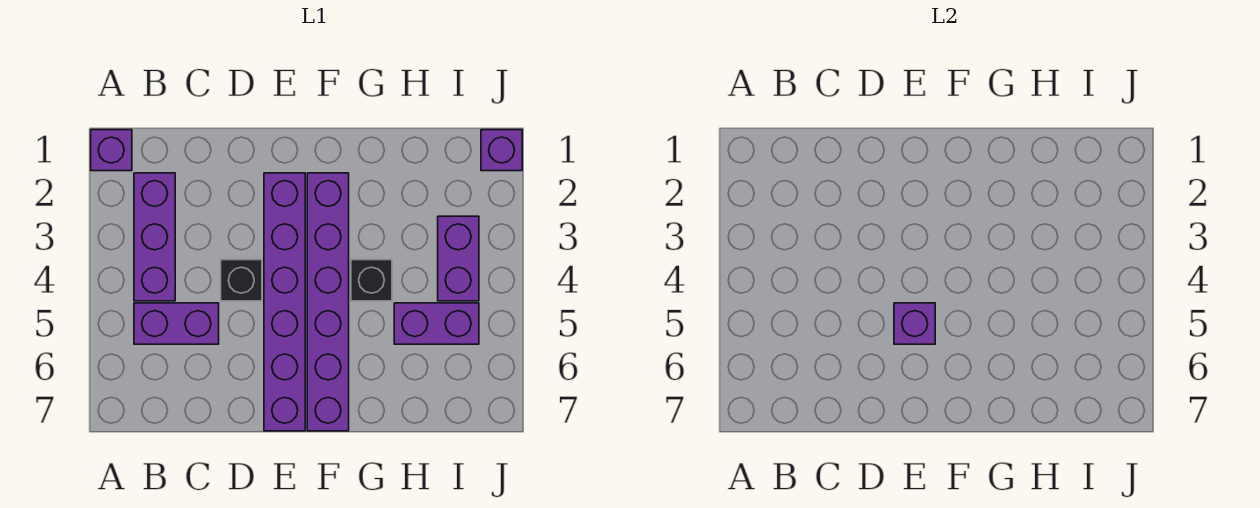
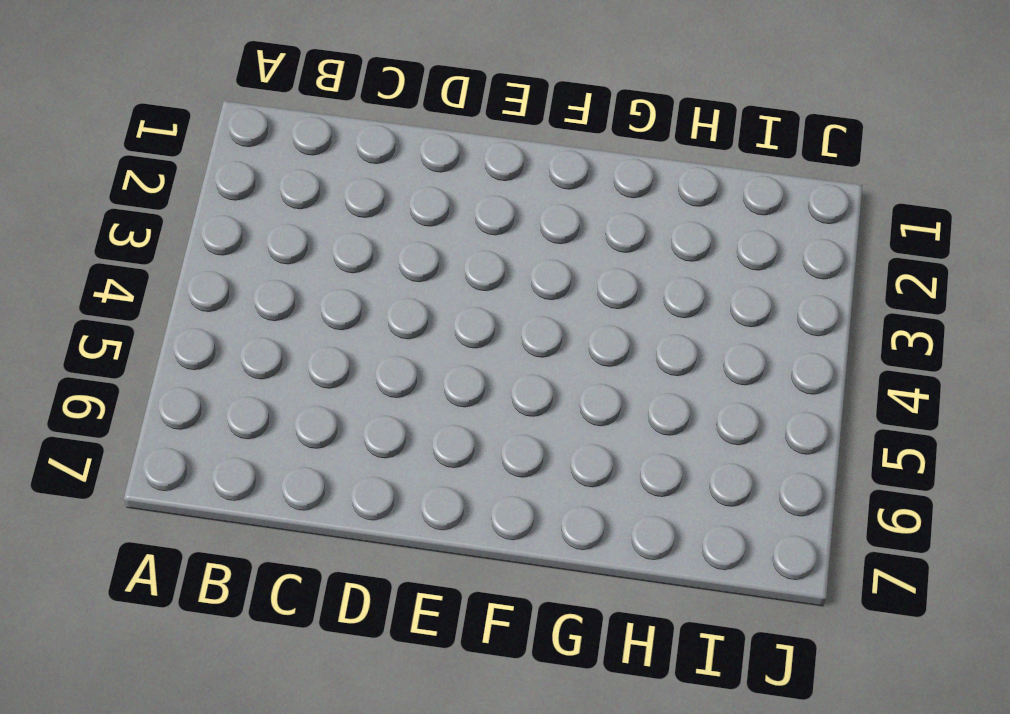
none -> purple 1x1 brick [91,130,132,171]
none -> purple 1x3 brick [134,173,175,301]

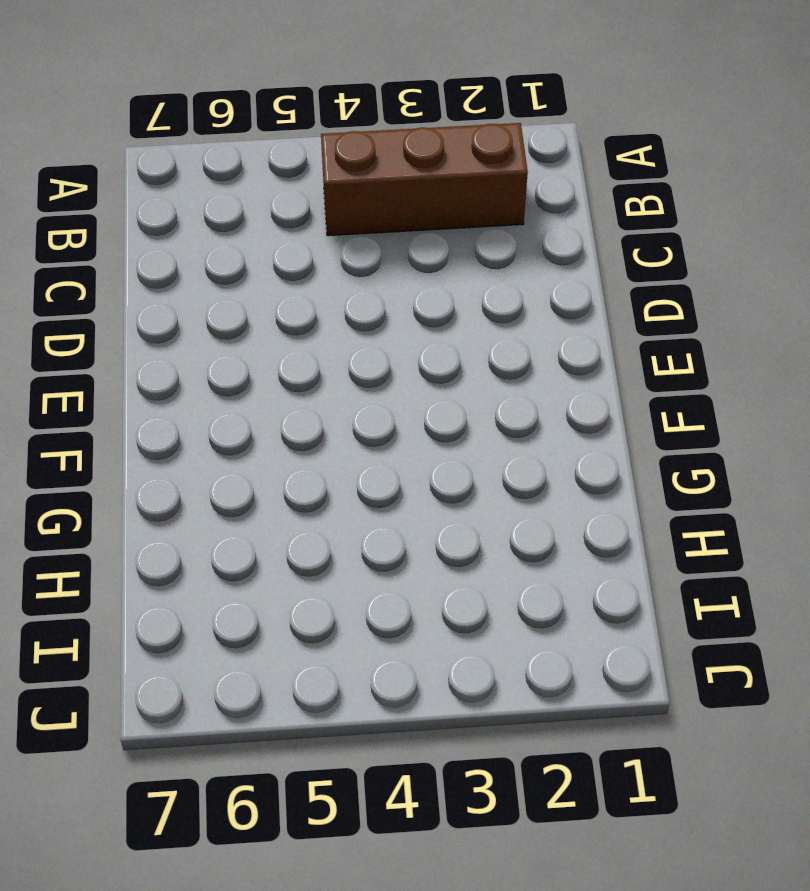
brown 1x3 brick [321,123,528,236] -> purple 1x3 brick [134,173,175,301]
none -> purple 1x1 brick [91,130,132,171]
none -> purple 1x2 brick [134,303,219,344]

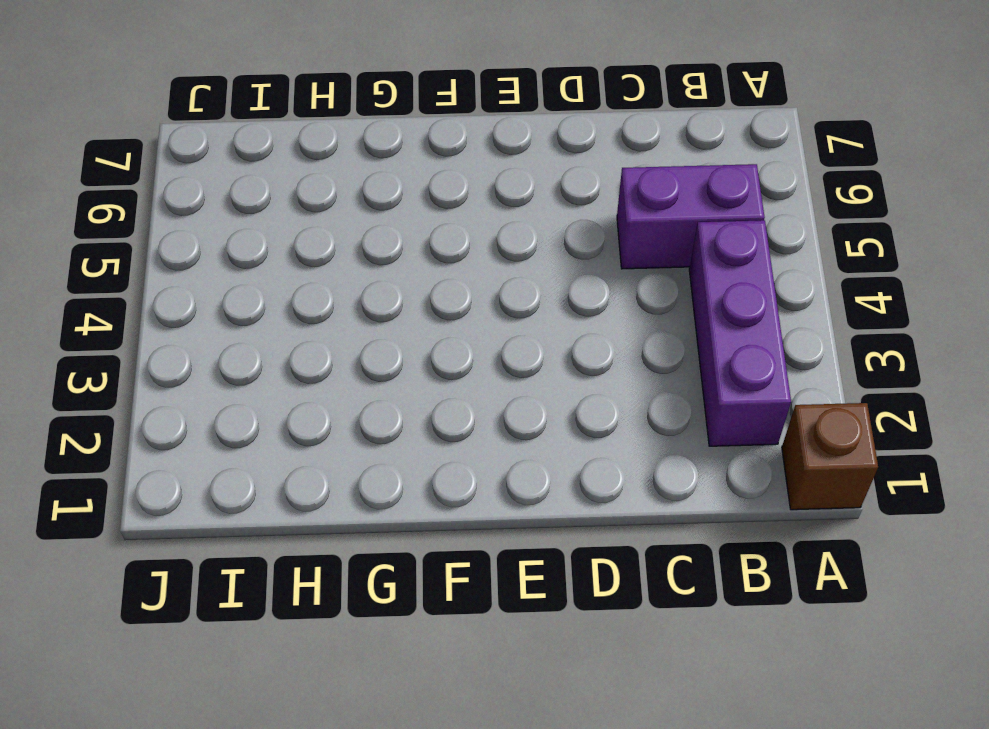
brown 1x1 brick [782,403,878,510] -> purple 1x1 brick [91,130,132,171]
none -> black 1x1 brick [221,260,262,301]
none -> purple 1x6 brick [264,173,305,431]

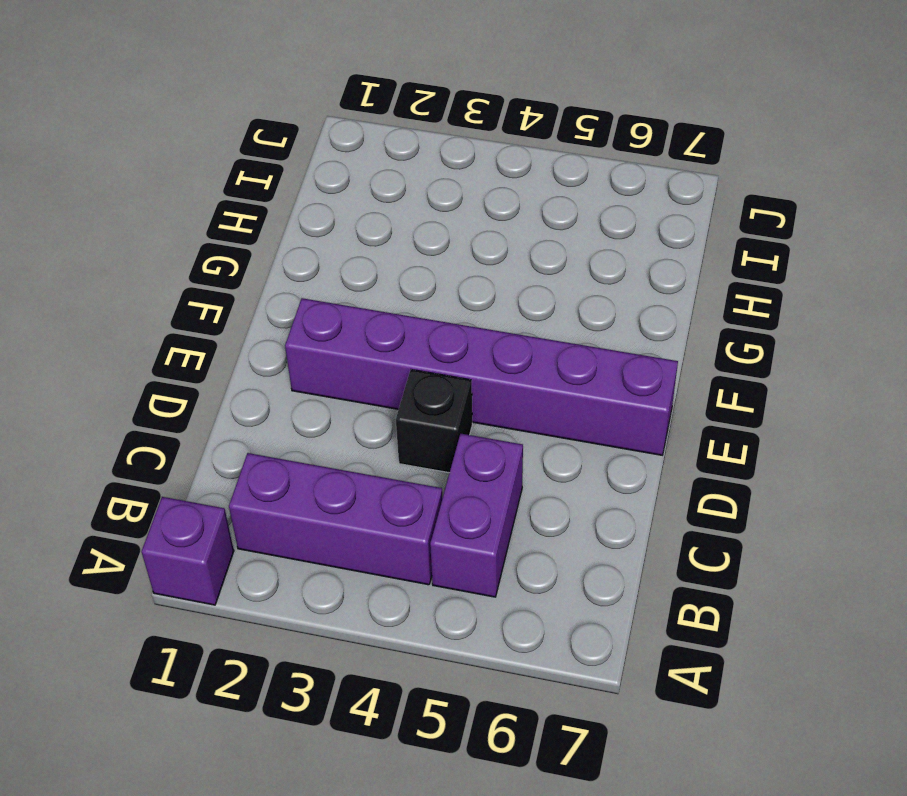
none -> purple 1x6 brick [307,173,349,431]
none -> black 1x1 brick [351,260,392,301]

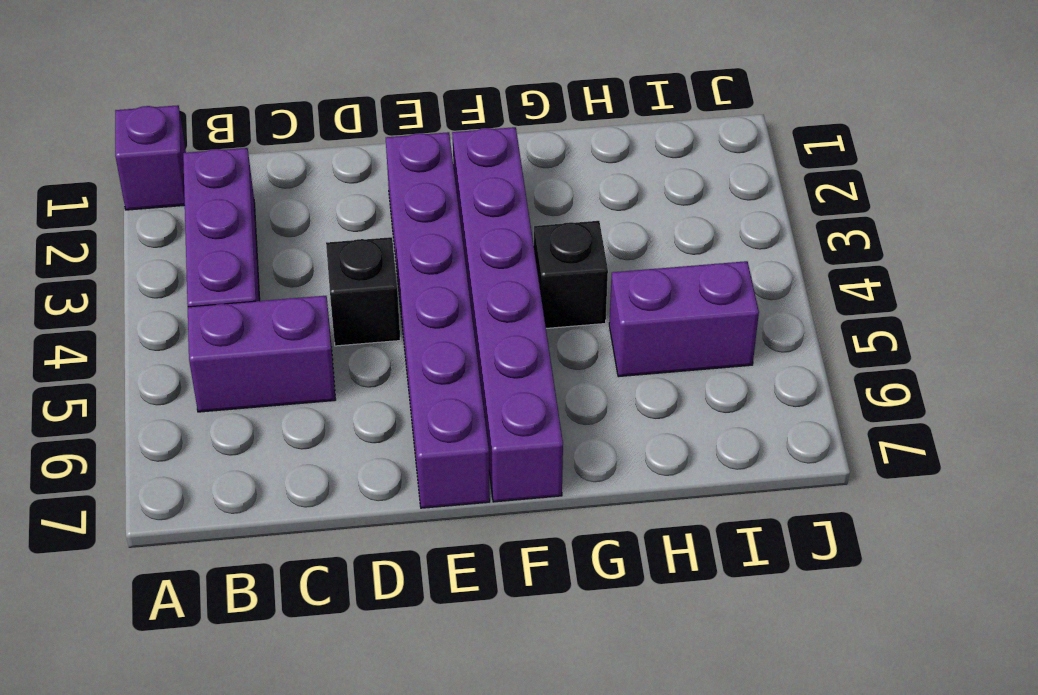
none -> purple 1x2 brick [438,216,479,301]
none -> purple 1x1 brick [481,130,522,171]

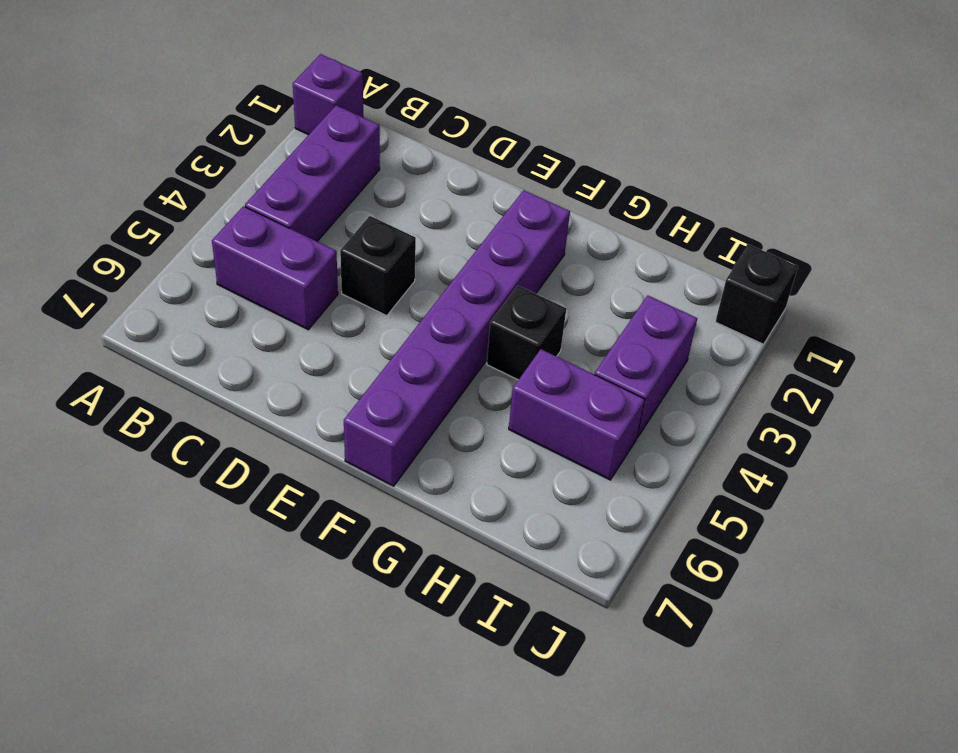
black 1x1 brick [715,245,798,344] -> purple 1x1 brick [481,130,522,171]
none -> purple 1x6 brick [264,173,305,431]
none -> purple 1x1 brick [894,303,935,344]

